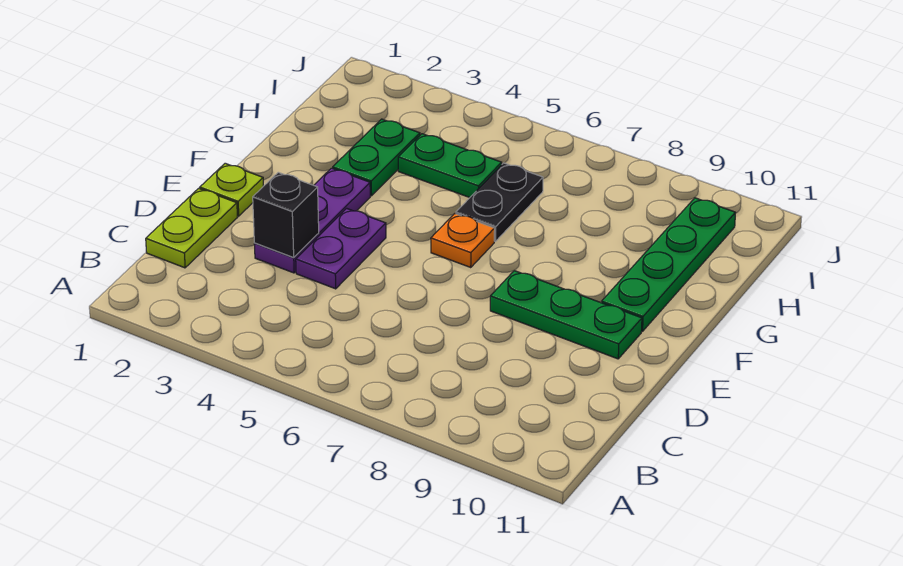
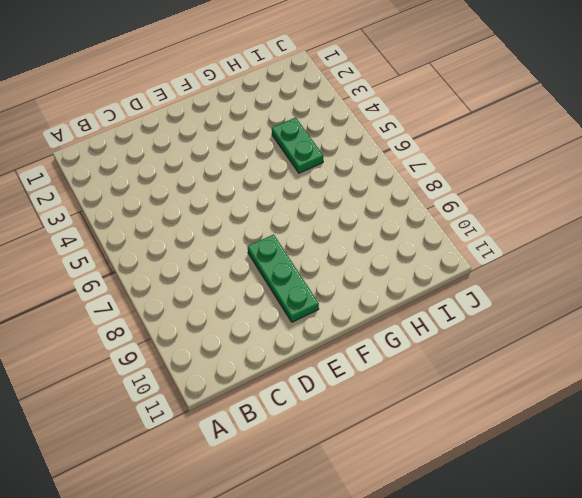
none -> lime 1x2 plate [146,188,238,268]
none -> purple 1x3 plate [254,168,370,273]

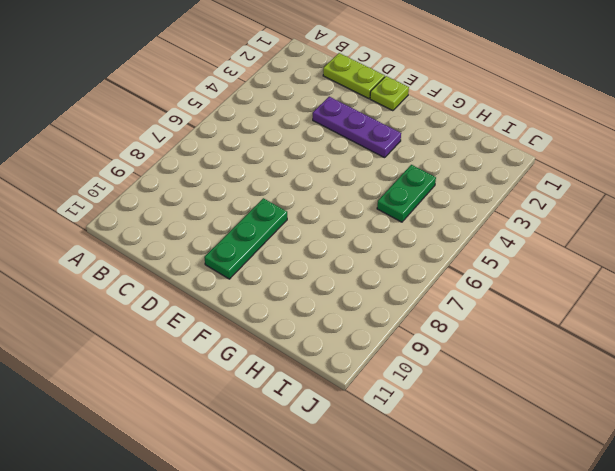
none -> purple 1x2 plate [296,208,386,289]
none -> orange 1x1 plate [431,214,495,267]

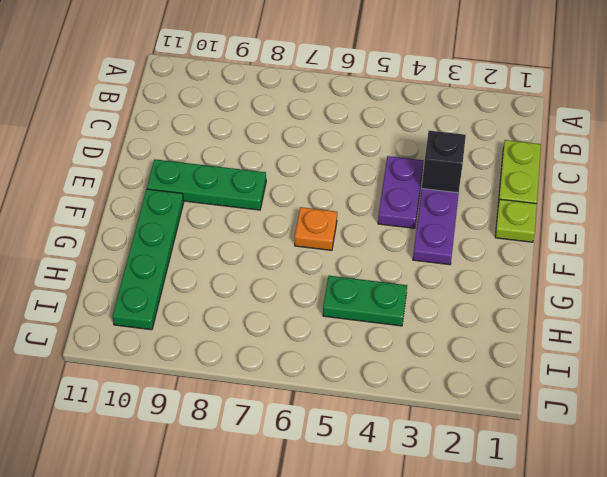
none -> green 1x2 plate [333,119,420,196]
none -> black 1x2 plate [456,163,543,241]

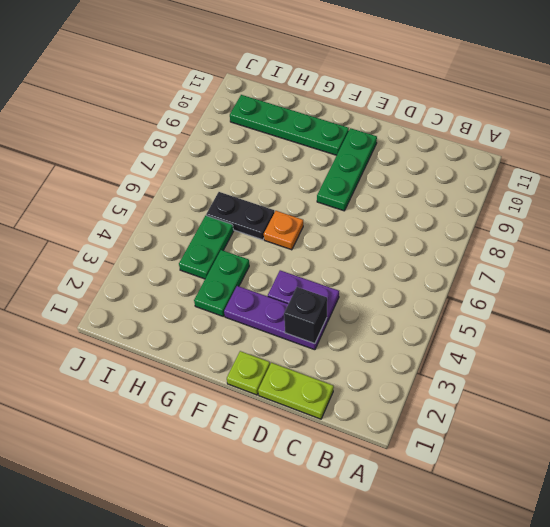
green 1x2 plate [194,250,249,316] -> green 1x2 plate turned to [333,119,420,196]

